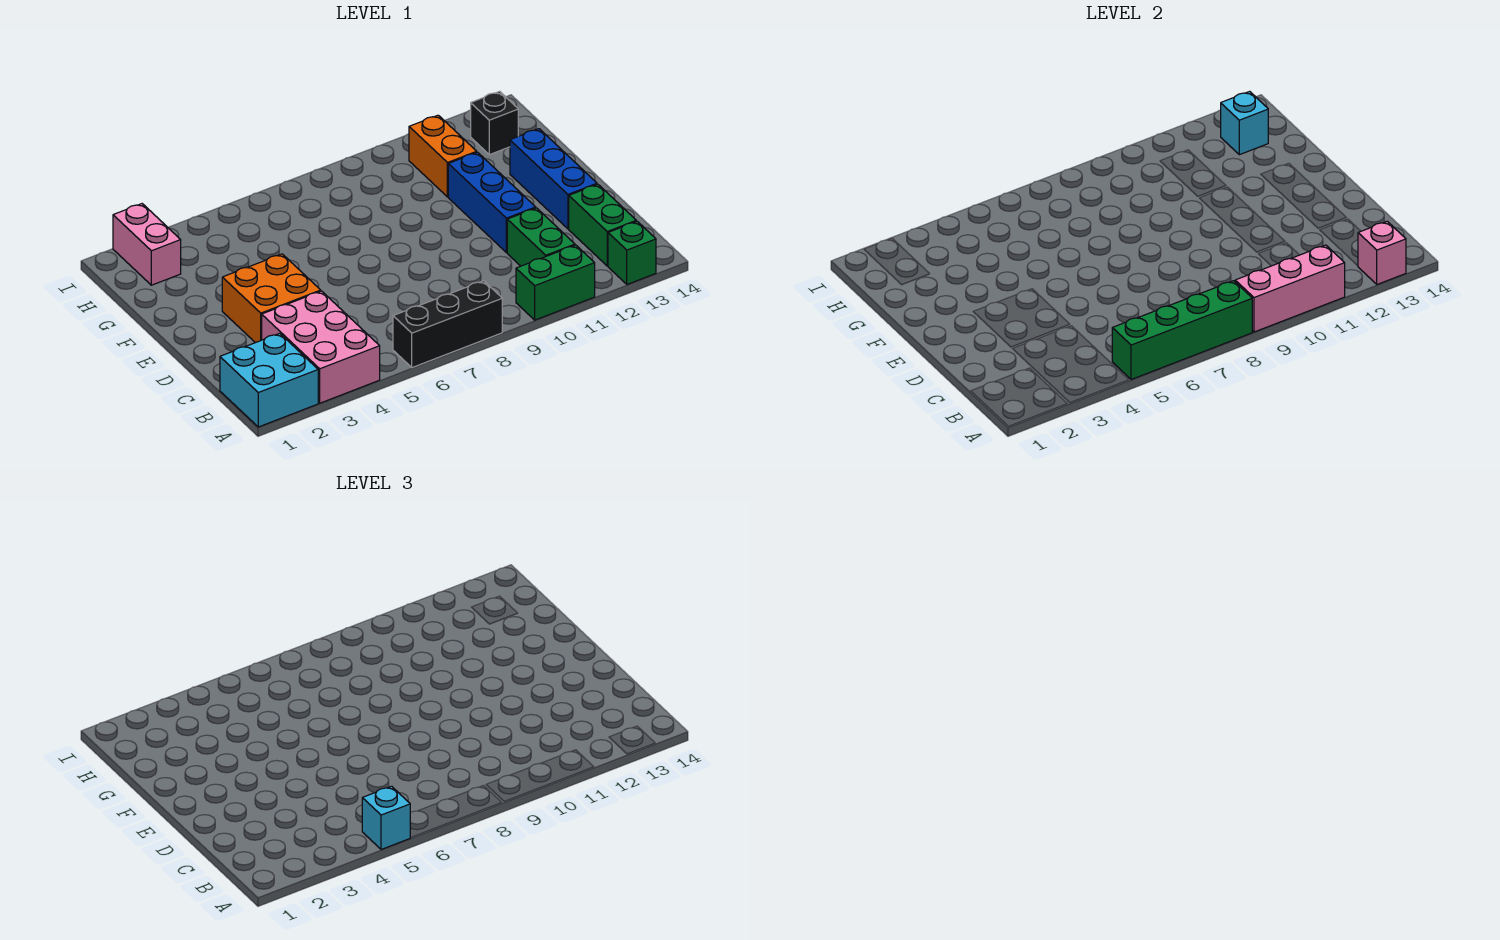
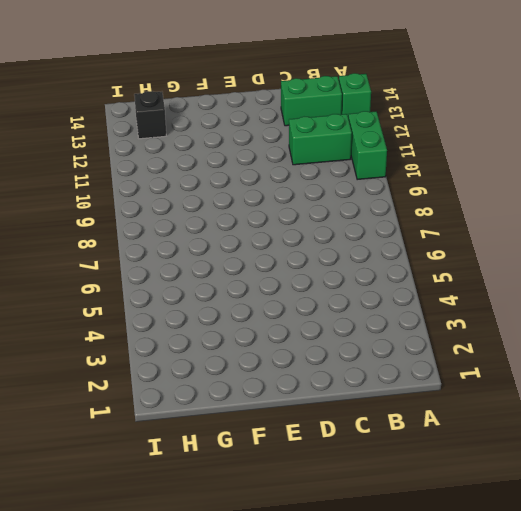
none -> cyan 2x2 brick [220,333,318,427]
none -> pink 2x3 brick [262,291,380,403]
none -> black 1x3 brick [393,281,502,368]

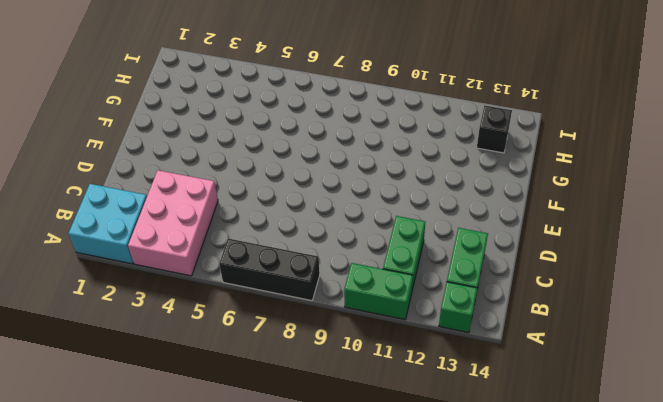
none -> orange 2x2 brick [222,254,321,343]
none -> blue 1x3 brick [448,152,536,253]
none -> blue 1x3 brick [510,129,597,229]

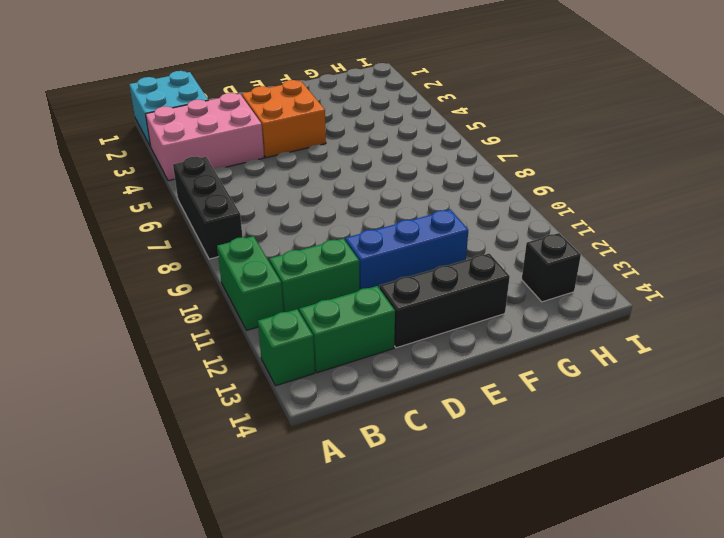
black 1x3 brick [379,253,510,348] -> blue 1x3 brick [510,129,597,229]
none -> orange 1x2 brick [409,115,477,197]
none -> pink 1x2 brick [113,204,181,285]
none -> green 1x4 brick [1112,281,1252,380]

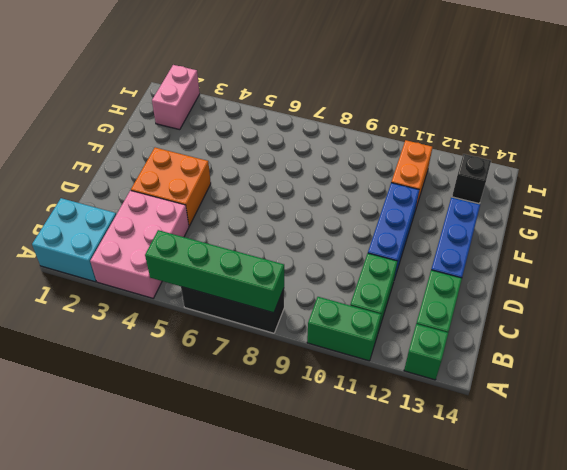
none -> pink 1x3 brick [1235,245,1345,332]
none -> pink 1x1 brick [1358,221,1406,284]
none -> cyan 1x1 brick [1221,91,1268,155]

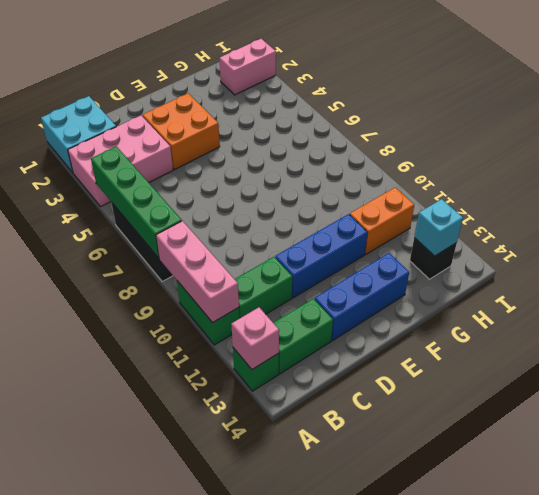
none -> cyan 1x1 brick [362,786,410,850]

